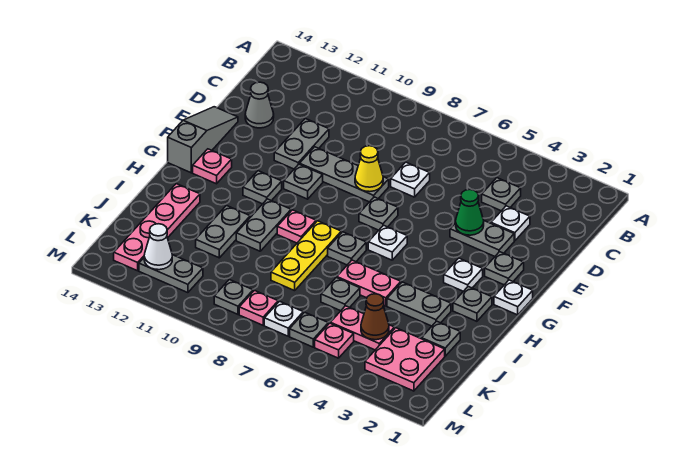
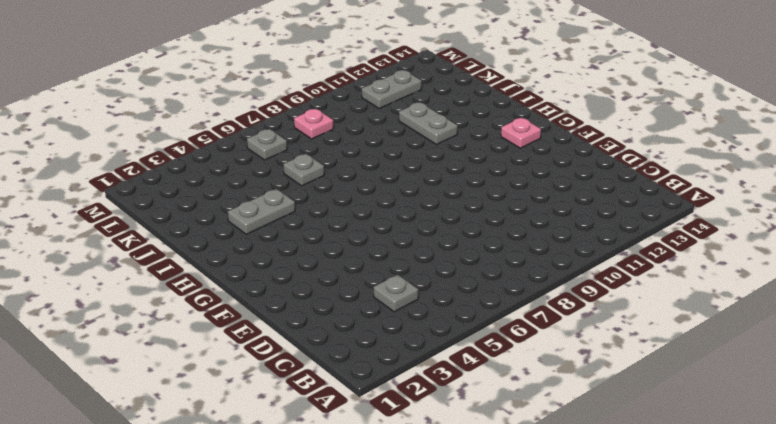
none -> white 1x1 plate [491,206,530,241]
none -> white 1x1 plate [391,162,430,197]
none -> grey 1x2 plate [274,118,329,169]
none -> grey 1x1 cone [245,82,274,128]

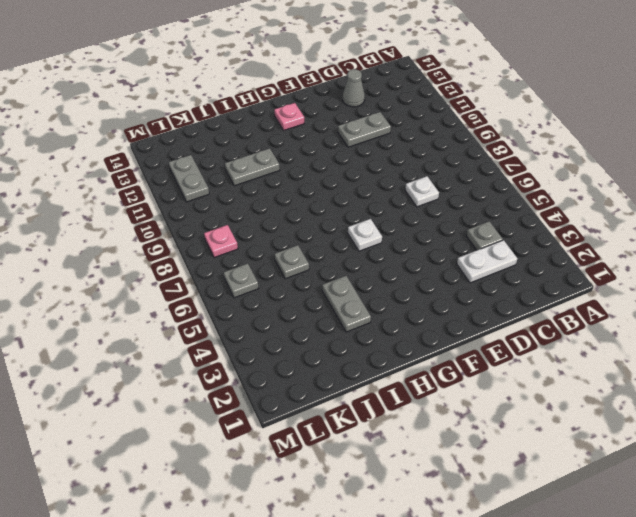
white 1x2 plate [457,240,517,283] -> white 1x1 plate [491,206,530,241]
none -> grey 1x2 plate [450,221,514,256]
none -> grey 1x3 plate [300,147,389,202]
none -> grey 1x3 slope [168,107,238,173]
none -> grey 1x1 plate [485,252,524,285]

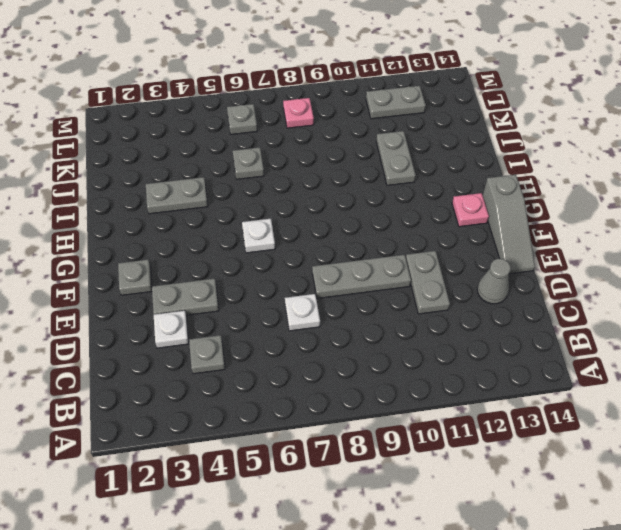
none -> grey 1x1 plate [359,197,398,230]
none -> grey 1x1 plate [284,164,323,199]
none -> white 1x1 plate [494,280,533,315]
none -> white 1x1 plate [444,258,483,291]

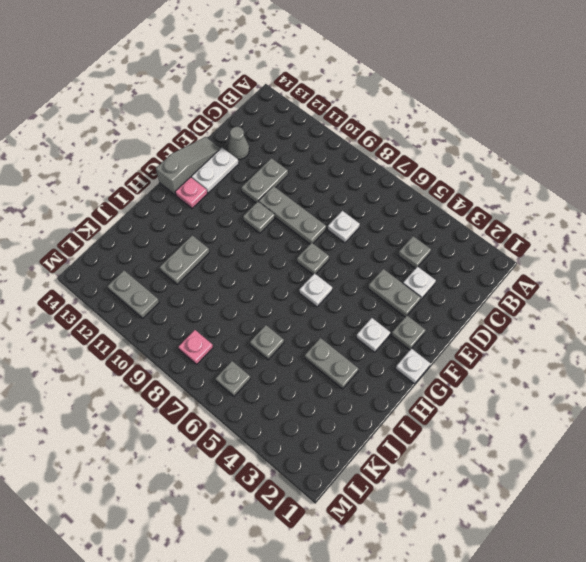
white 1x2 plate [191,148,239,193] -> none
none -> grey 1x1 plate [243,171,282,204]
none -> grey 1x1 plate [453,287,492,321]
none -> grey 1x1 plate [328,232,366,265]
none -> yellow 1x3 plate [271,221,341,291]

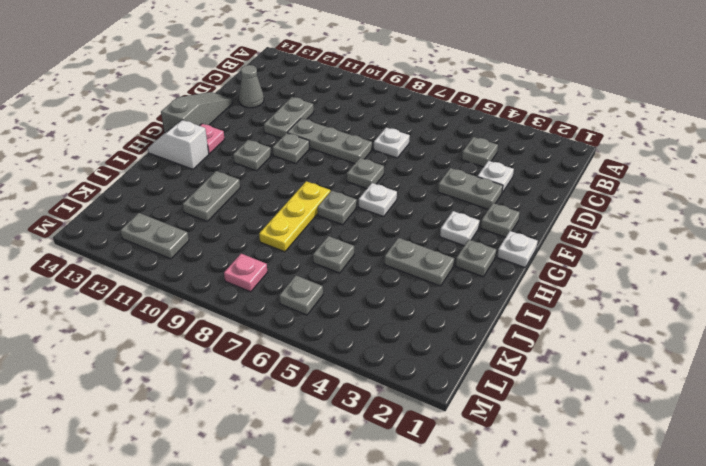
white 1x2 slope [148,120,209,169] -> none
none -> pink 1x1 plate [277,210,316,243]
none -> grey 1x2 plate [236,199,291,251]
none -> pink 1x2 plate [337,260,401,306]
none -> pink 1x4 plate [114,184,200,271]

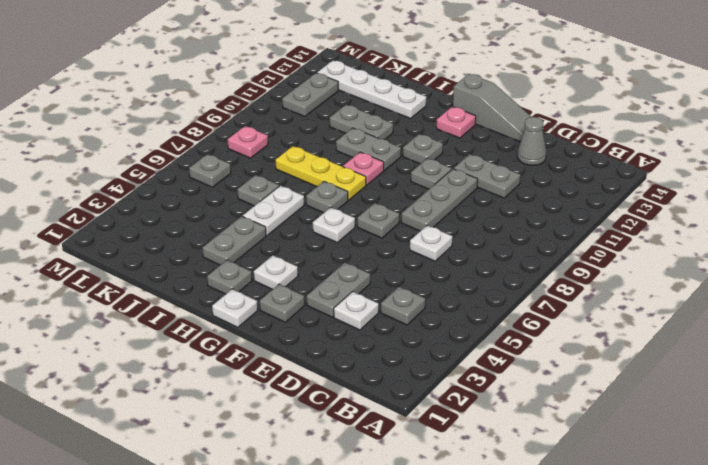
white 1x2 plate [243,186,304,236] -> pink 1x2 plate [337,260,401,306]
white 1x4 plate [317,60,426,118] -> pink 1x4 plate [114,184,200,271]
none -> grey 1x1 plate [421,321,460,356]
none -> pink 2x2 plate [365,328,445,391]
none -> pink 1x2 plate [330,306,394,350]
none -> pink 1x1 plate [315,323,354,358]

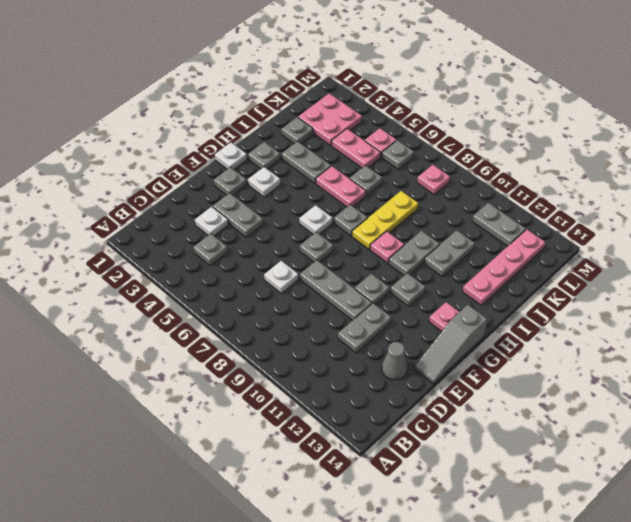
none -> white 1x1 plate [264,301,303,336]
none -> grey 1x1 plate [214,280,253,314]
none -> green 1x1 cone [456,190,484,235]
none -> yellow 1x1 cone [355,146,383,192]

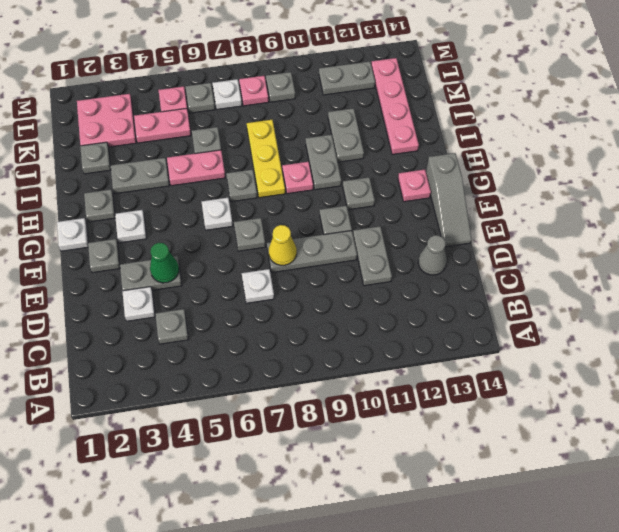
none -> brown 1x1 cone [361,294,389,340]
none -> white 1x1 cone [144,224,172,270]

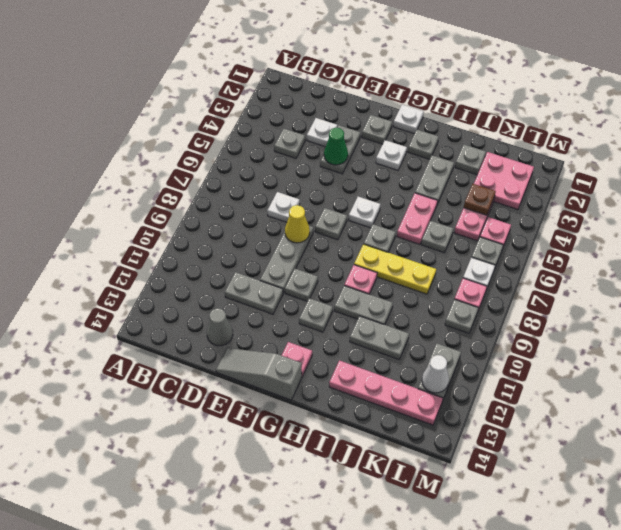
brown 1x1 plate [464,184,496,215] -> brown 1x1 cone [361,294,389,340]

